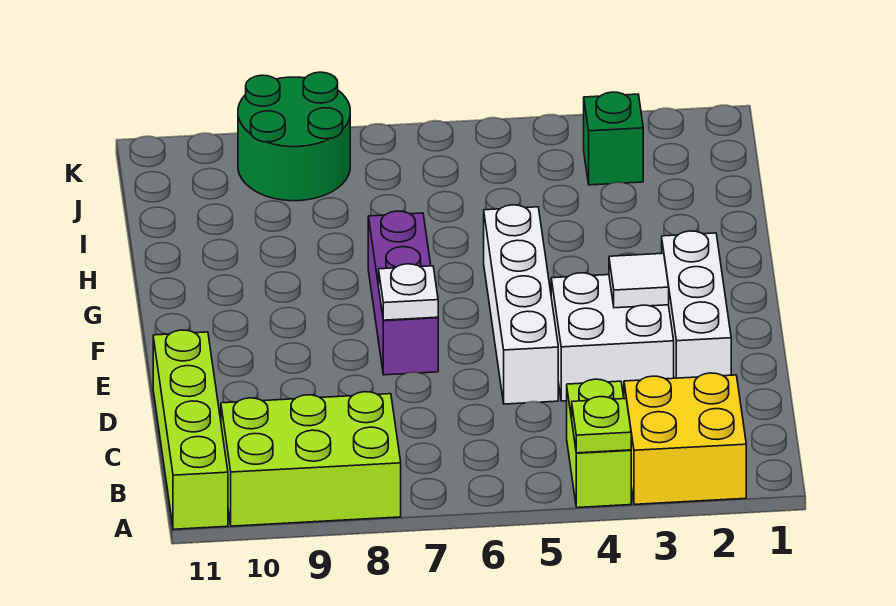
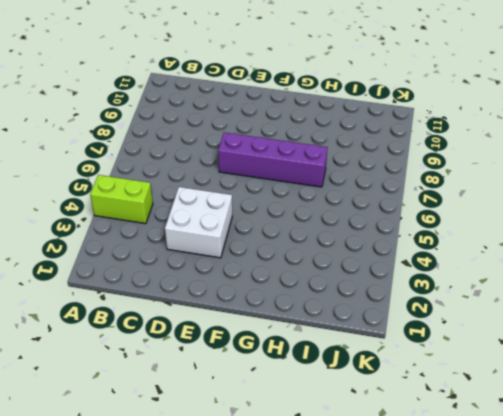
purple 1x4 brick [218,133,328,187] -> purple 1x3 brick [368,211,438,375]
none -> yellow 2x2 brick [624,373,746,504]
none -> lime 2x3 brick [221,392,401,526]
none -> lime 1x4 brick [153,330,228,529]

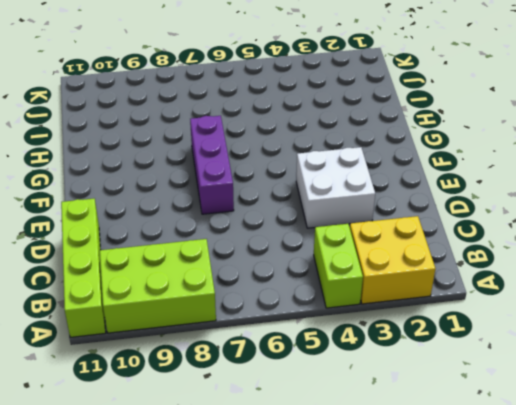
none -> white 1x3 brick [662,231,731,378]
none -> white 1x4 brick [484,205,558,404]
none -> green 1x1 brick [584,92,643,185]

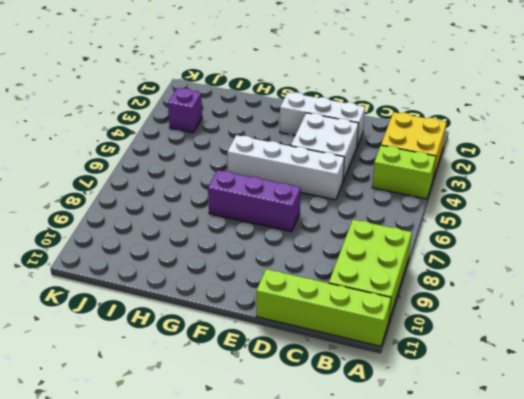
purple 1x1 brick [168,88,202,133] -> green 1x1 brick [584,92,643,185]
none -> green 2x2 round brick [238,72,350,201]
none -> lime 1x1 plate [572,397,631,453]
none -> white 1x1 tile [609,253,669,308]

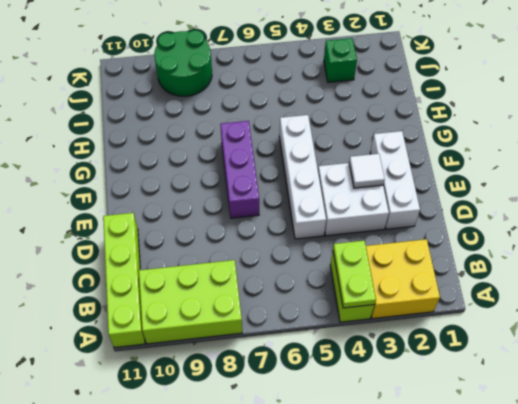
lime 1x2 plate [333,241,376,308] -> lime 1x1 plate [572,397,631,453]
none -> white 1x1 plate [379,264,438,320]

